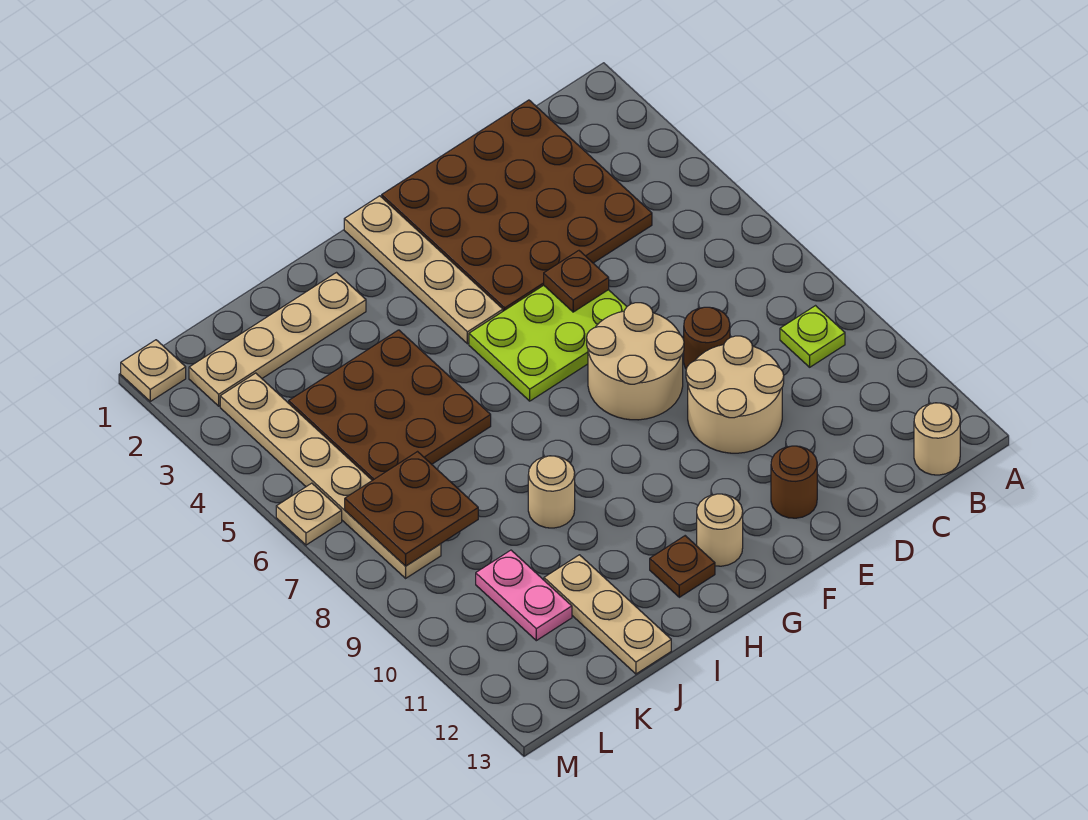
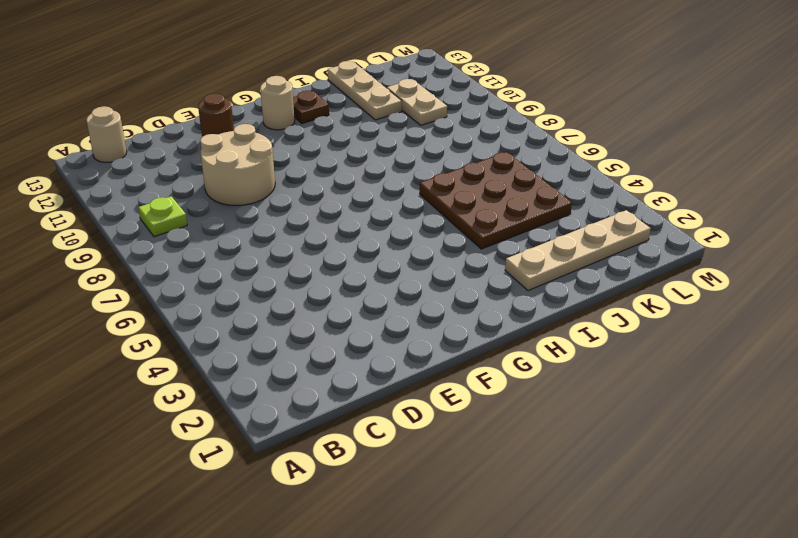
tan 1x2 plate [387,79,447,125] -> pink 1x2 plate [476,550,572,641]
none -> brown 4x4 plate [382,100,652,311]
none -> brown 1x1 round brick [684,307,730,369]
none -> lime 2x3 plate [469,285,627,401]

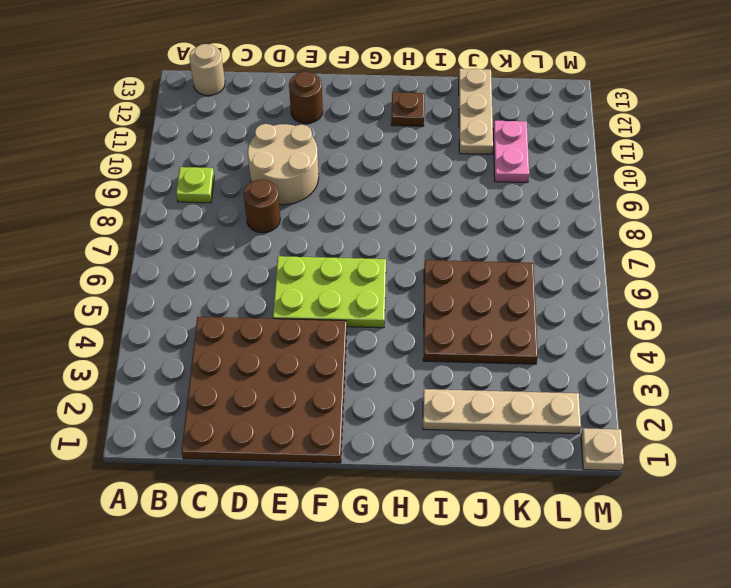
none -> tan 2x2 round brick [587,303,684,420]
none -> tan 1x4 plate [344,196,503,344]
none -> tan 1x1 round brick [697,494,743,566]

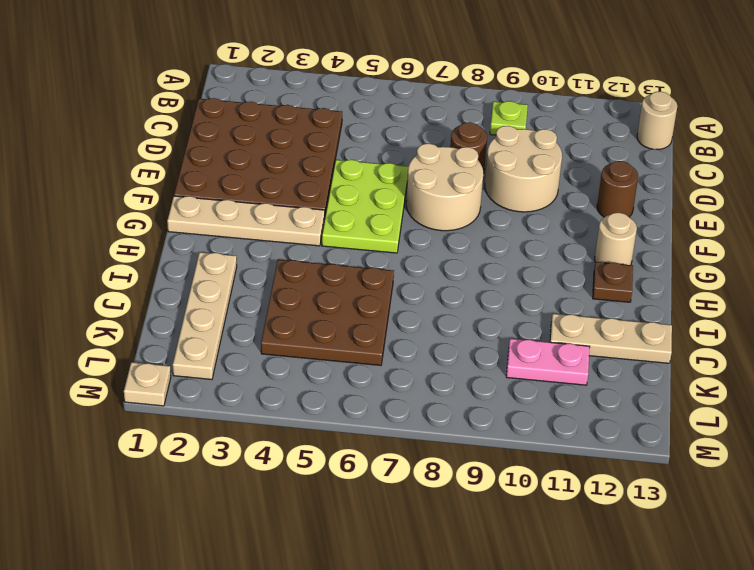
none -> tan 1x1 round brick [528,456,575,528]
none -> tan 1x6 plate [220,373,441,578]
none -> tan 1x1 plate [276,483,342,545]

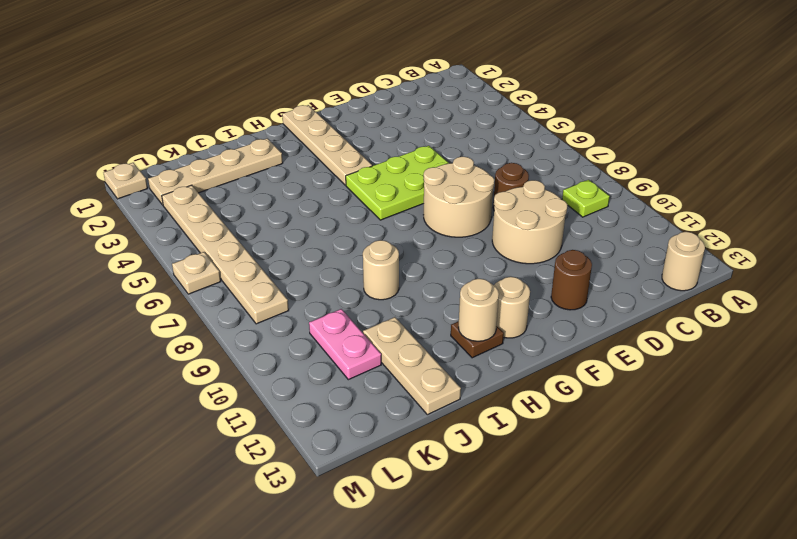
tan 1x1 round brick [458,279,499,341] -> none
none -> brown 4x4 plate [382,100,652,311]
none -> brown 3x3 plate [289,330,491,480]
none -> brown 1x1 plate [544,251,609,312]

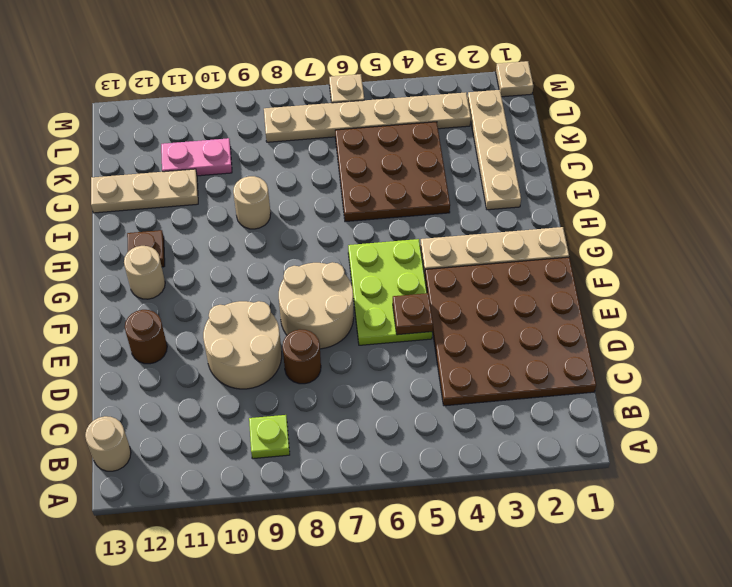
none -> brown 2x2 plate [345,452,478,566]

